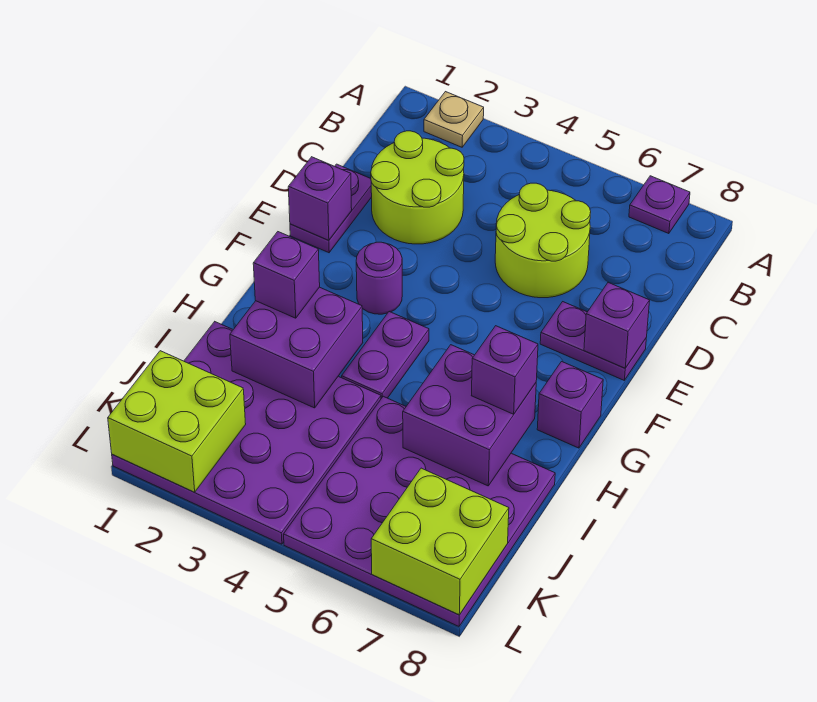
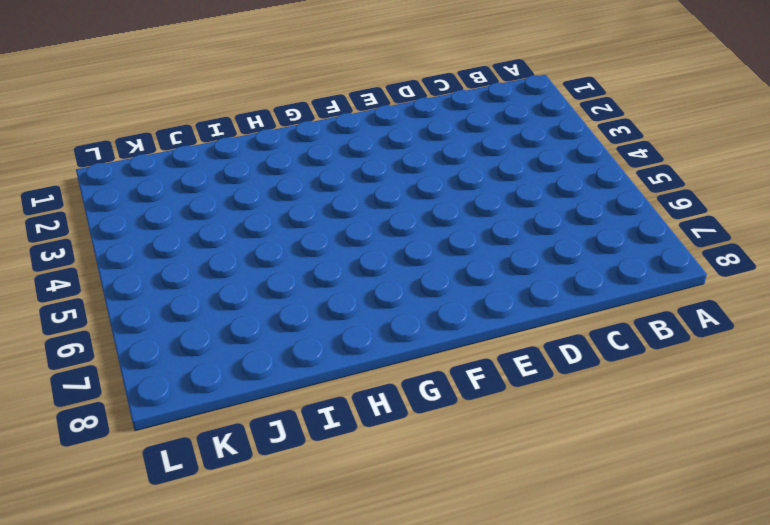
none -> tan 1x1 plate [424,92,484,147]
none -> purple 1x1 plate [629,176,690,234]
none -> lime 2x2 round brick [371,131,464,244]

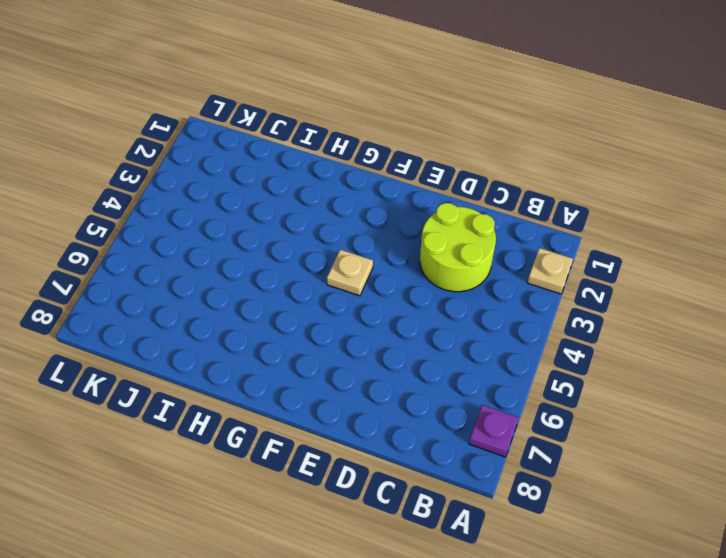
tan 1x1 plate [327,250,373,296] -> none
none -> lime 2x2 round brick [495,183,591,298]
none -> purple 1x2 plate [290,164,372,253]
none -> purple 1x2 plate [540,302,646,380]

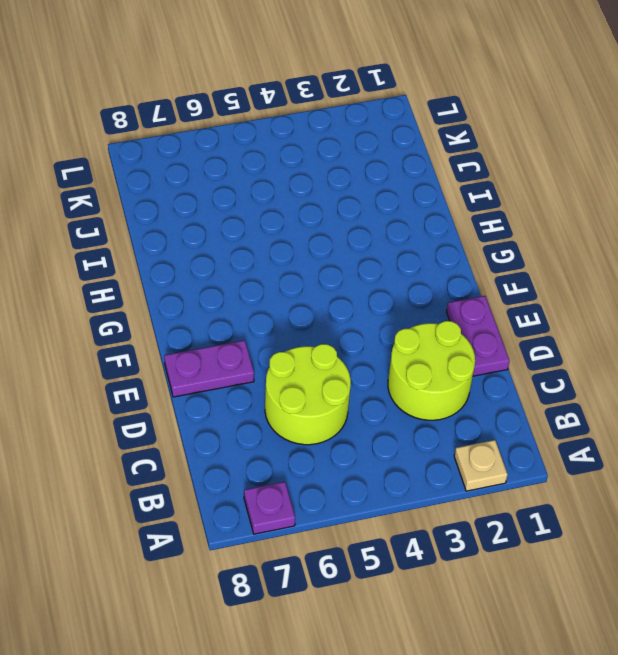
none -> purple 1x1 round brick [356,242,402,314]
none -> purple 1x2 plate [342,312,429,398]
none -> purple 1x1 brick [537,362,603,448]

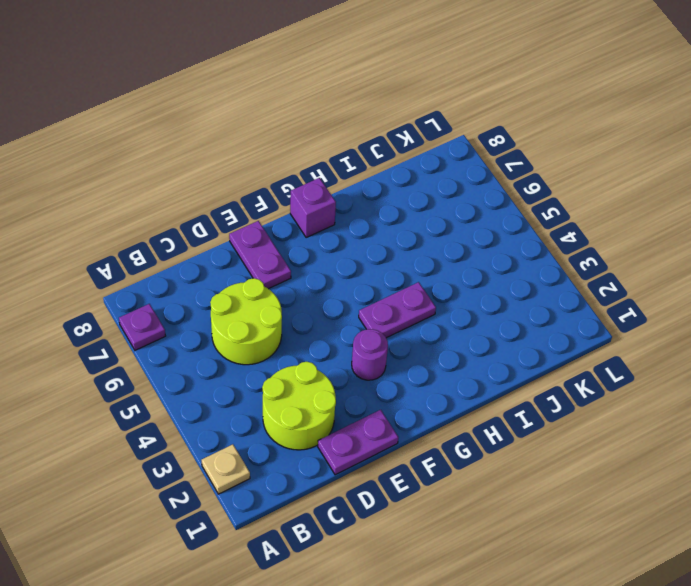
none -> purple 4x4 plate [112,322,381,544]
none -> purple 4x4 plate [284,396,555,626]
none -> purple 1x1 brick [288,157,352,241]

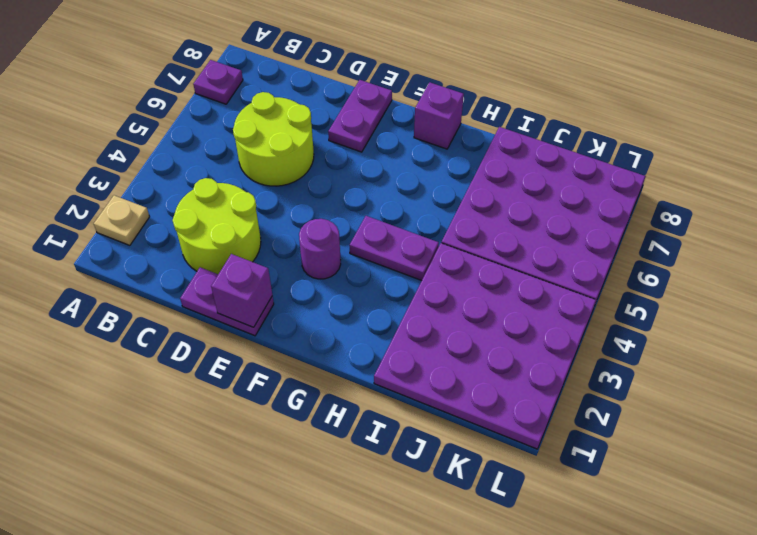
none -> purple 1x1 brick [584,283,650,368]
none -> purple 2x2 brick [230,287,363,408]
none -> purple 2x2 brick [403,345,536,486]

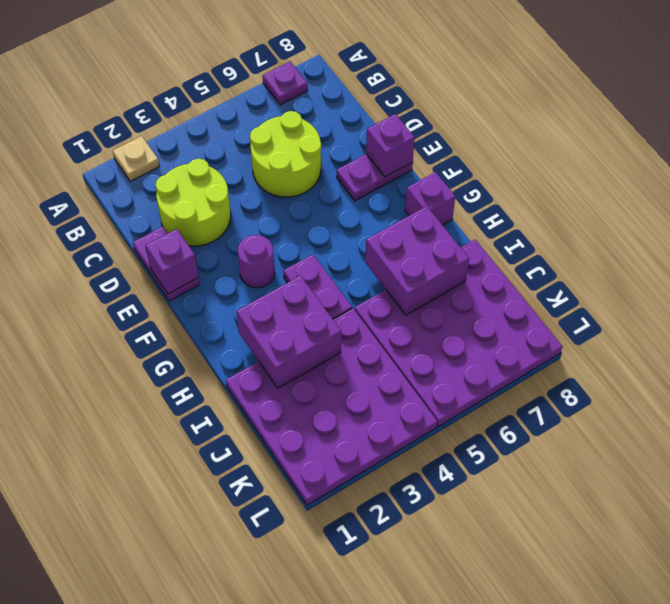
none -> lime 2x2 brick [108,351,246,492]
none -> lime 2x2 brick [371,468,509,615]
none -> purple 1x1 brick [253,232,320,318]

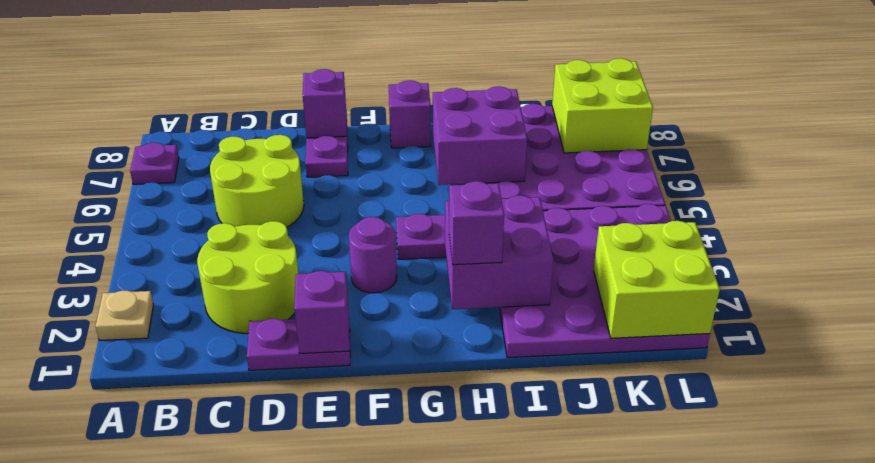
none -> purple 1x1 brick [471,326,538,414]

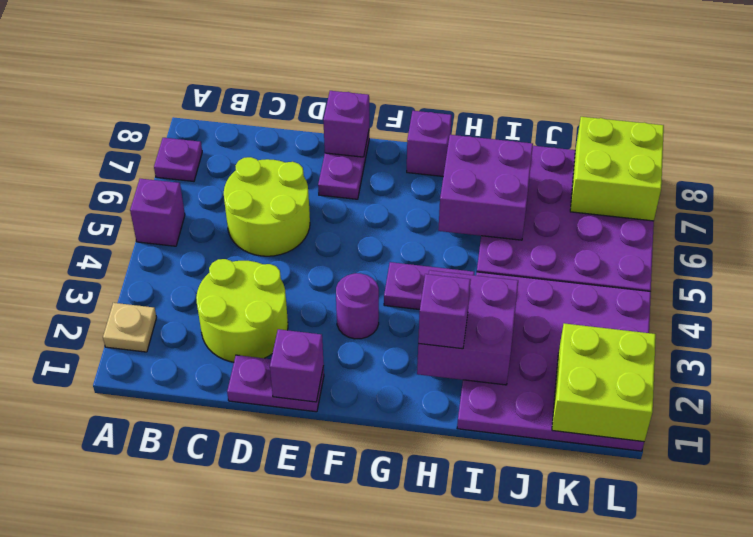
purple 1x1 brick [130,179,185,246] -> purple 1x1 brick moved to [471,326,538,414]

